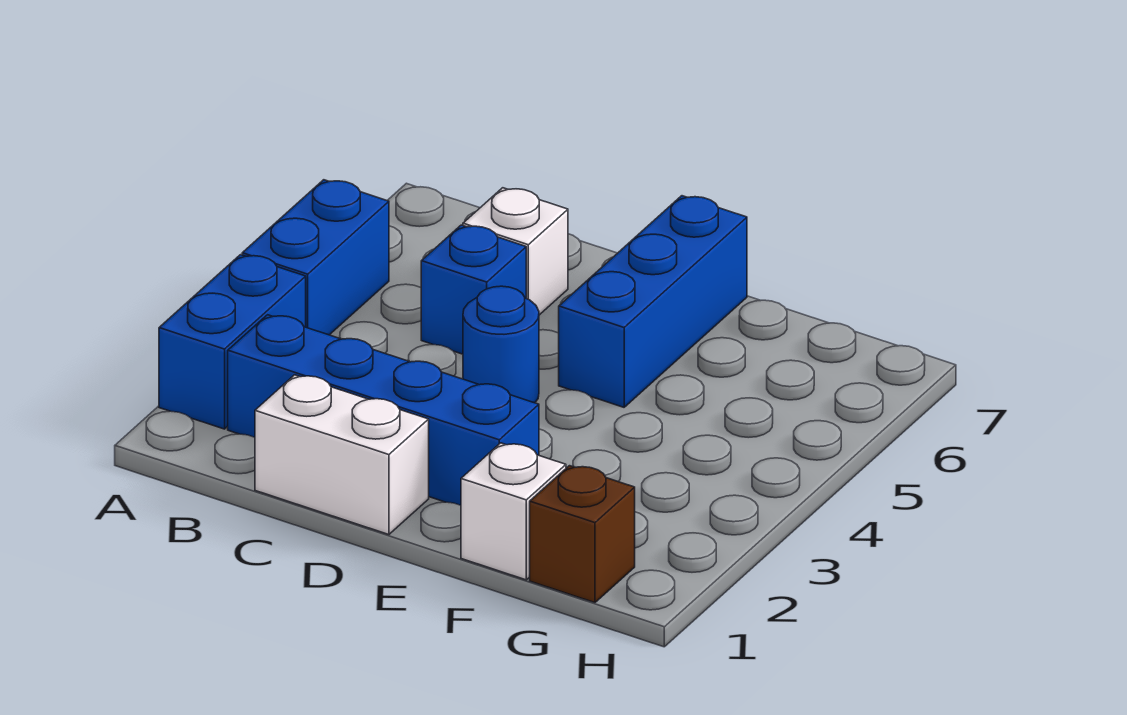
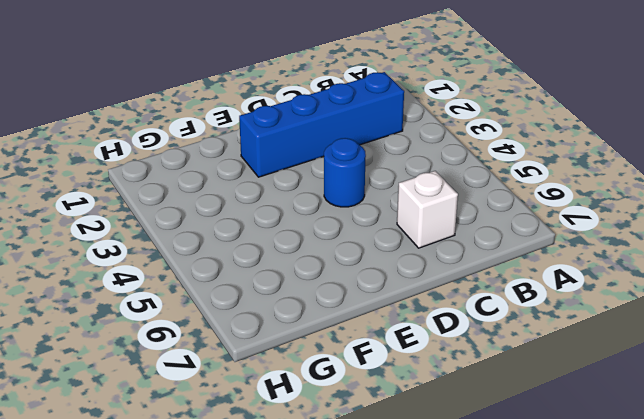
none -> blue 1x2 brick [159,255,306,429]
none -> blue 1x2 brick [242,180,389,335]

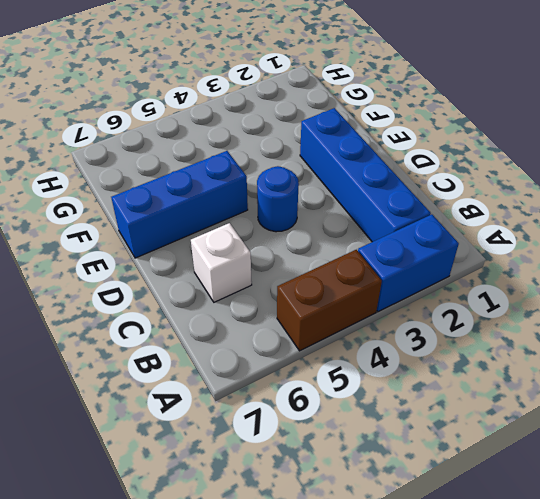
brown 1x2 brick [277,250,382,351] -> blue 1x2 brick [242,180,389,335]
none -> white 1x2 brick [255,375,429,535]
none -> blue 1x1 brick [421,225,526,354]

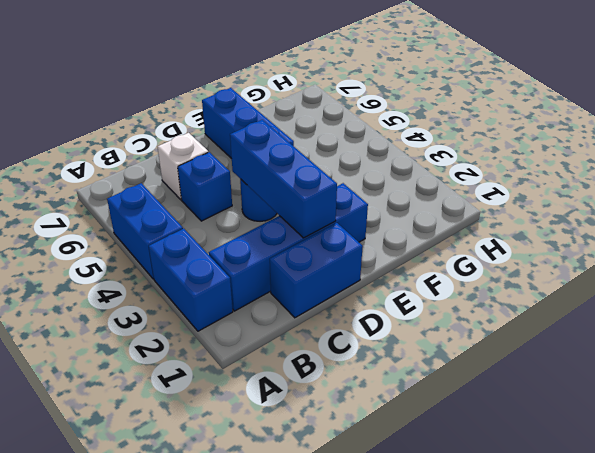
blue 1x2 brick [270,223,363,318] -> white 1x2 brick [255,375,429,535]
blue 1x3 brick [230,120,337,238] -> none
none -> white 1x1 brick [461,443,566,580]
none -> brown 1x1 brick [530,466,635,603]

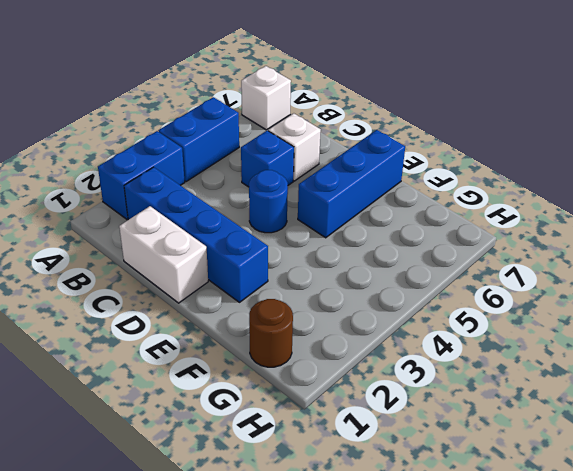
white 1x1 brick [241,66,291,130] -> white 1x1 brick moved to [461,443,566,580]
brown 1x1 round brick [249,299,293,367] -> brown 1x1 brick [530,466,635,603]

